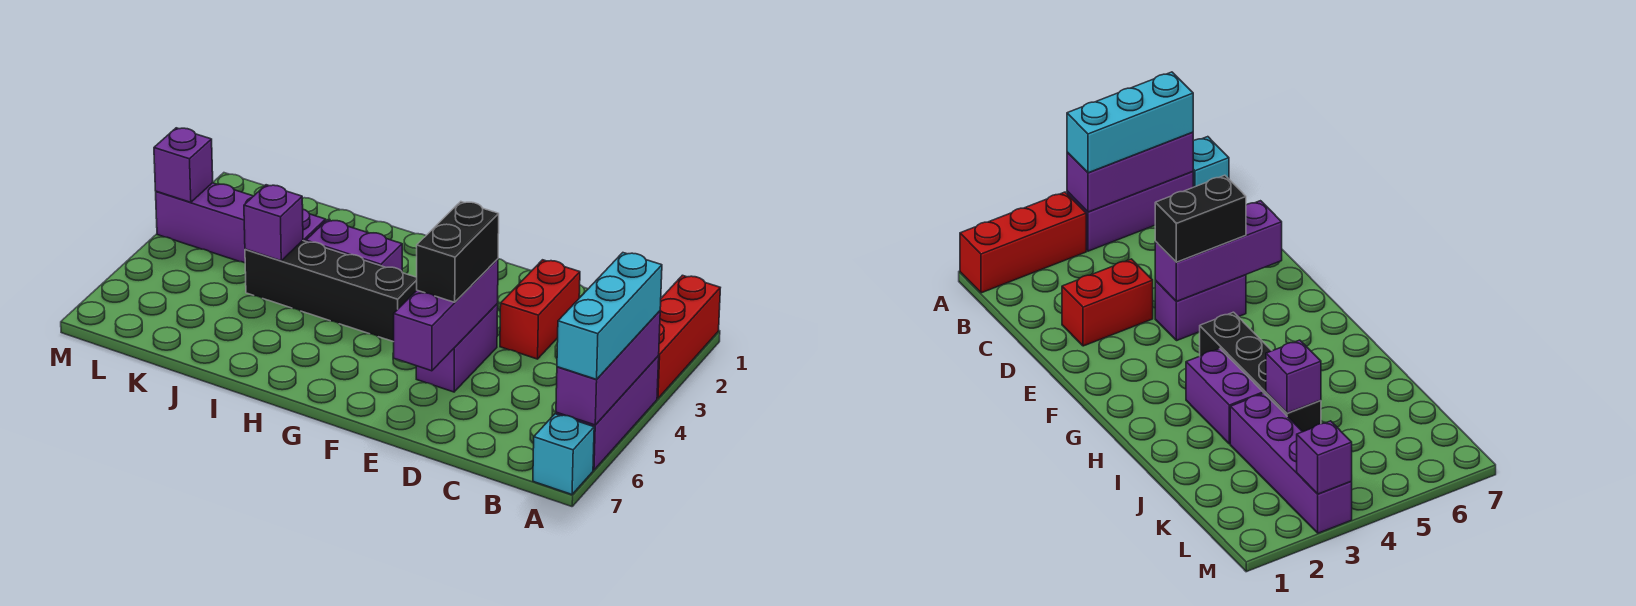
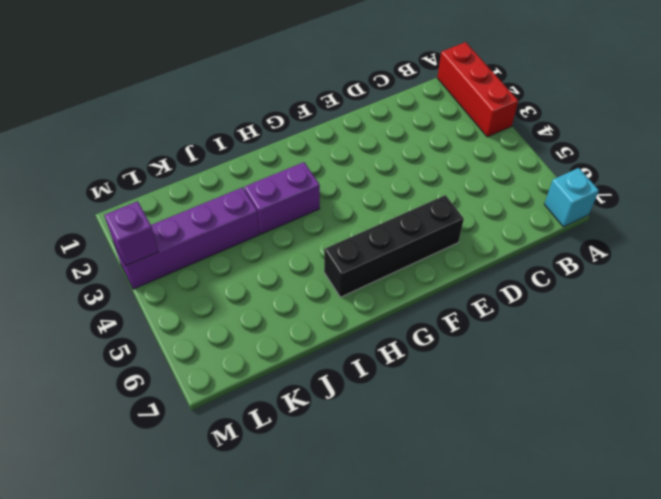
black 1x4 brick [324,195,464,297] -> black 1x4 brick moved to [245,241,417,342]
none -> purple 1x3 brick [556,356,659,470]
none -> red 1x2 brick [500,260,580,359]
none -> purple 1x2 brick [416,304,498,392]

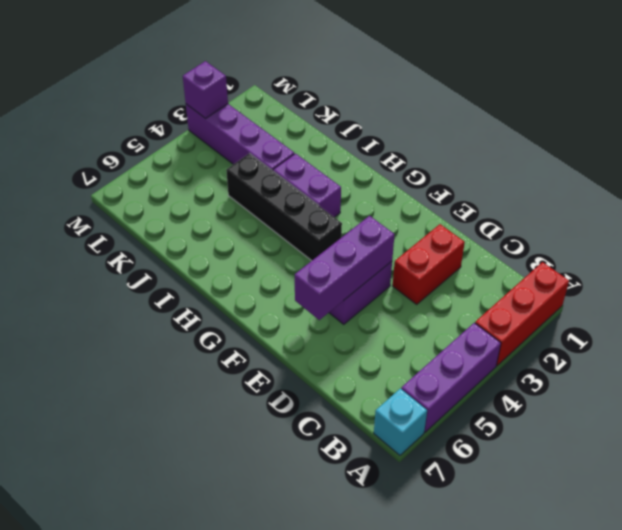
none -> purple 1x3 brick [556,311,660,425]
none -> purple 1x1 brick [244,185,303,261]
none -> cyan 1x3 brick [557,253,662,379]

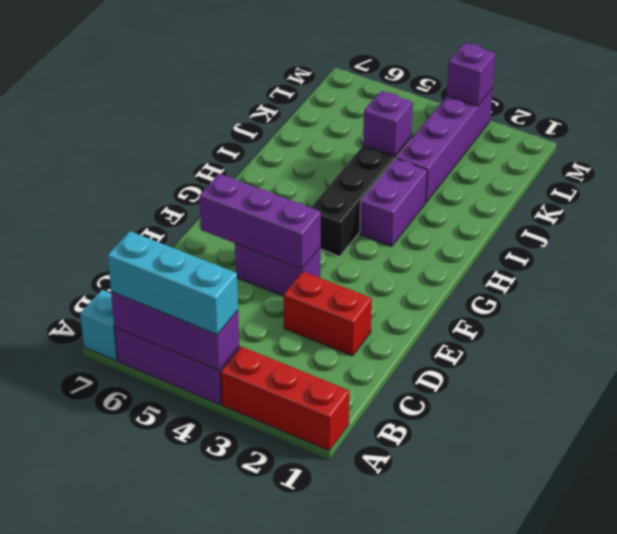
none -> black 1x2 brick [417,202,499,302]

